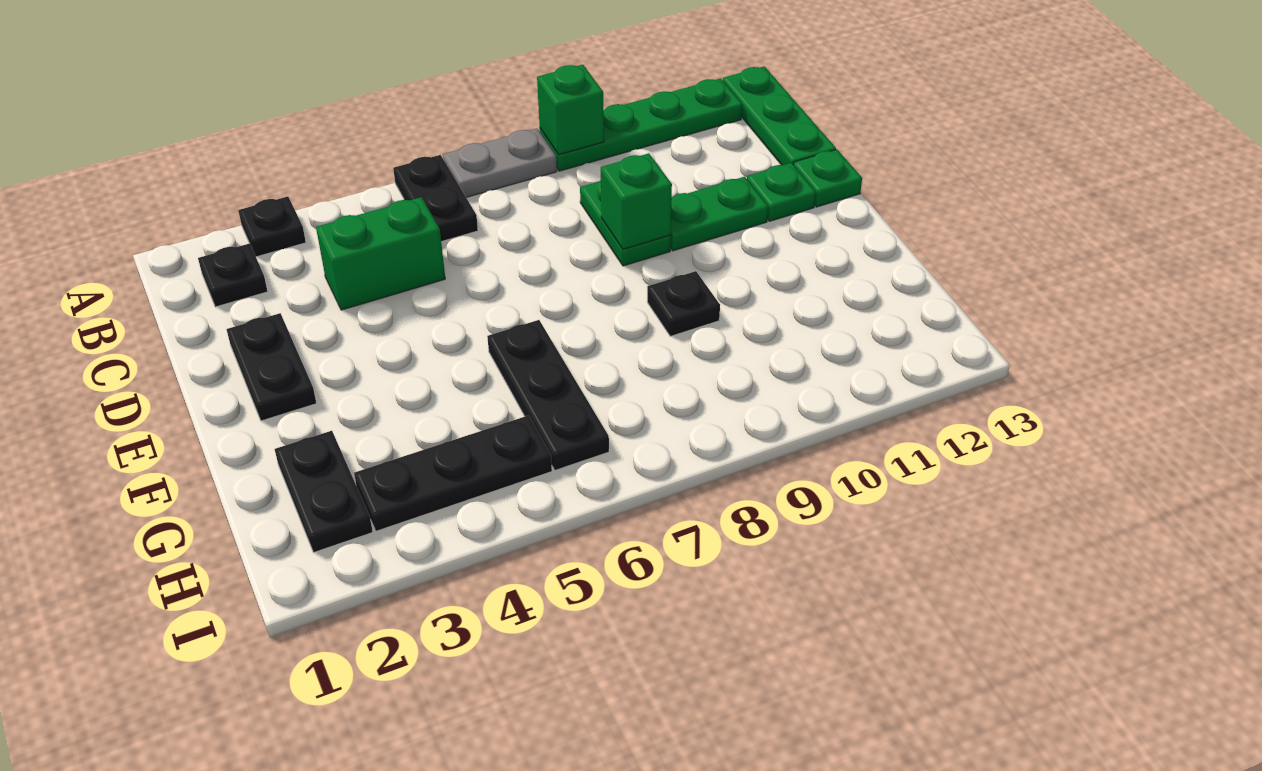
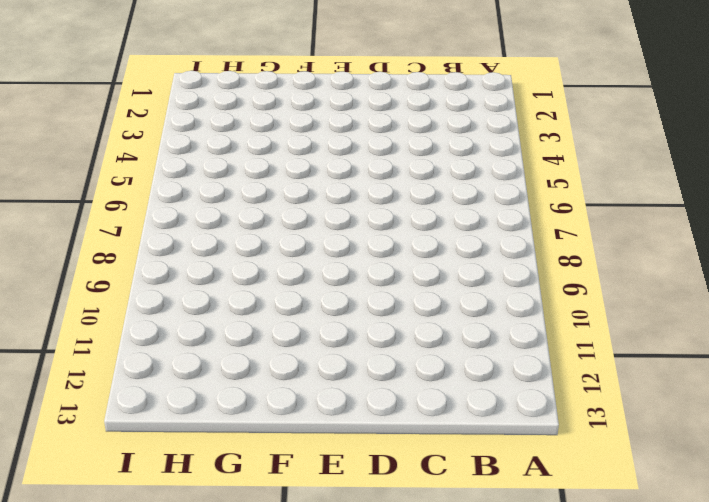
none -> black 1x1 plate [238,196,306,257]
none -> black 1x2 plate [393,155,478,242]
none -> grey 1x2 plate [443,129,557,197]

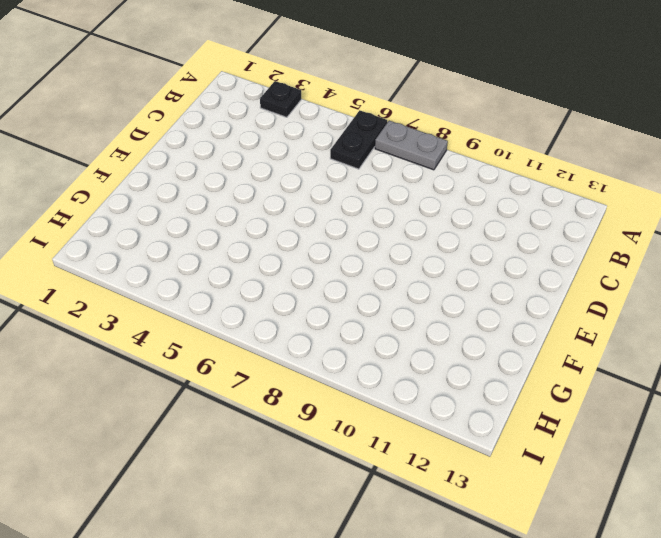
none -> green 1x4 plate [540,78,742,171]
none -> green 1x3 plate [723,66,836,165]
none -> black 1x1 plate [198,243,268,307]

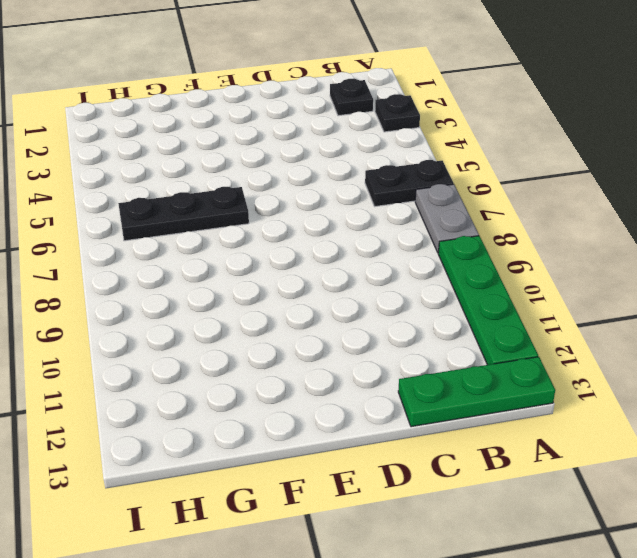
none -> green 1x2 brick [316,197,445,310]
none -> green 1x2 plate [580,180,671,266]
none -> black 1x2 plate [226,313,316,421]

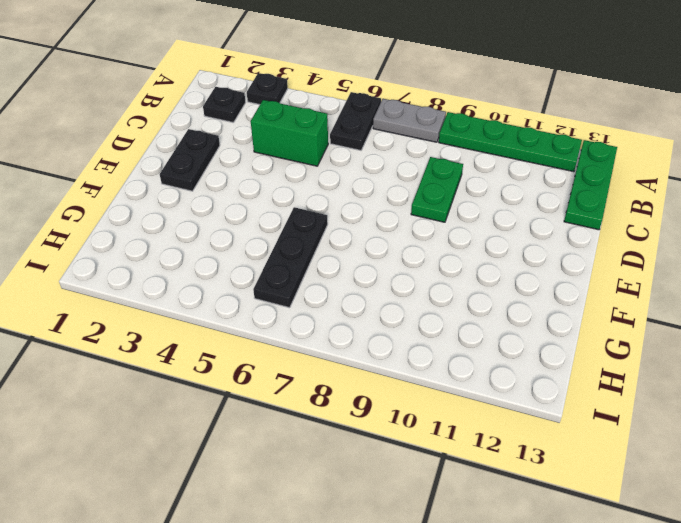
none -> green 1x2 plate [670,177,768,251]
none -> green 1x1 plate [747,163,816,221]
none -> green 1x1 plate [793,150,862,207]

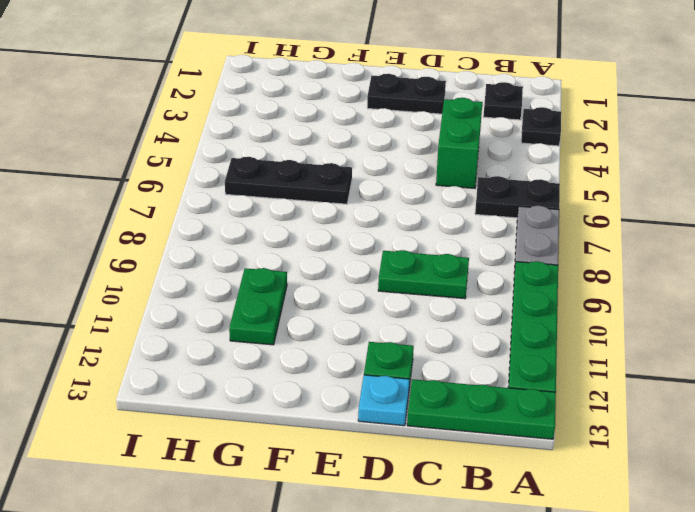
cyan 1x1 plate [358,375,410,426] -> green 1x1 plate [793,150,862,207]
green 1x2 plate [229,268,287,345] -> green 1x2 plate moved to [670,177,768,251]
none -> black 1x1 plate [647,271,720,336]
none -> black 1x2 plate [275,431,373,552]
none -> black 1x3 plate [354,415,552,531]

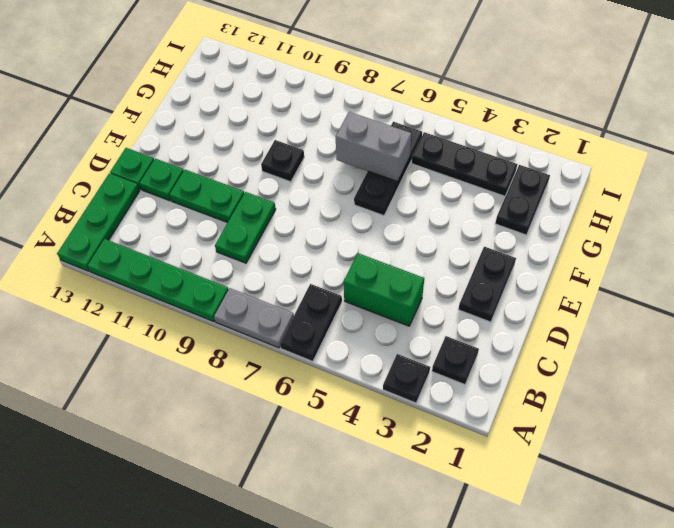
grey 1x2 brick [336,112,411,181] -> none
none -> green 1x1 brick [537,65,604,155]
none -> green 1x1 brick [601,153,672,249]

